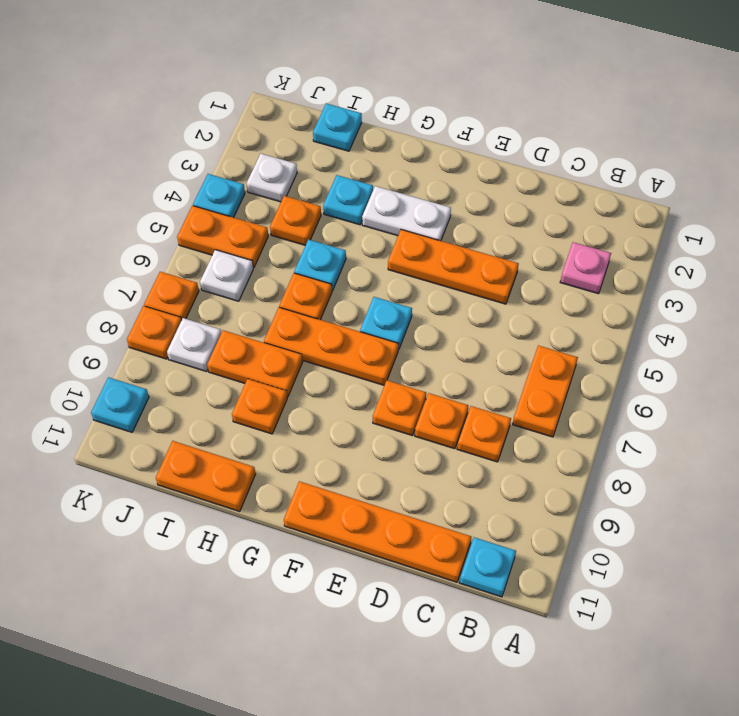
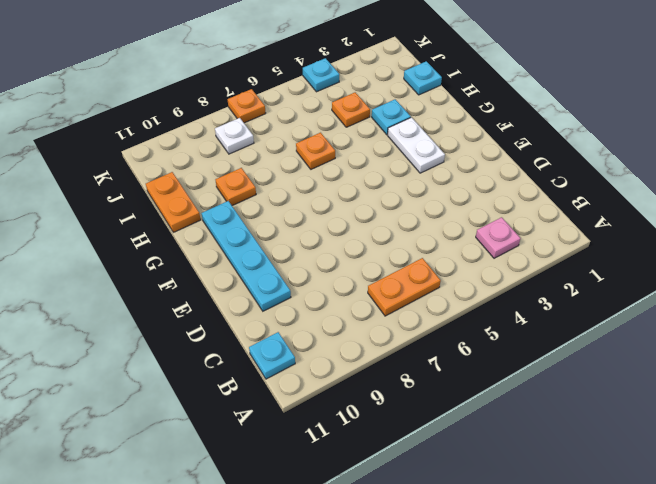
cyan 1x4 plate [202,201,291,311] -> none
none -> orange 1x1 plate [457,406,511,462]
none -> orange 1x4 plate [284,481,471,582]
none -> orange 1x3 plate [388,230,519,304]

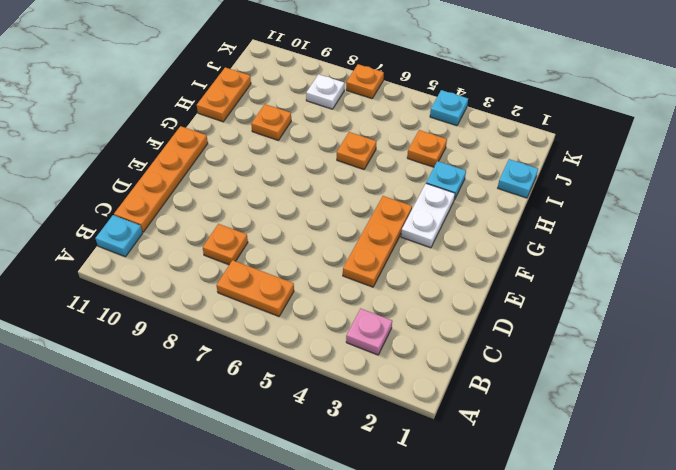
none -> orange 1x1 plate [415,393,469,449]
none -> orange 1x1 plate [373,380,426,436]
none -> cyan 1x1 plate [360,297,412,350]

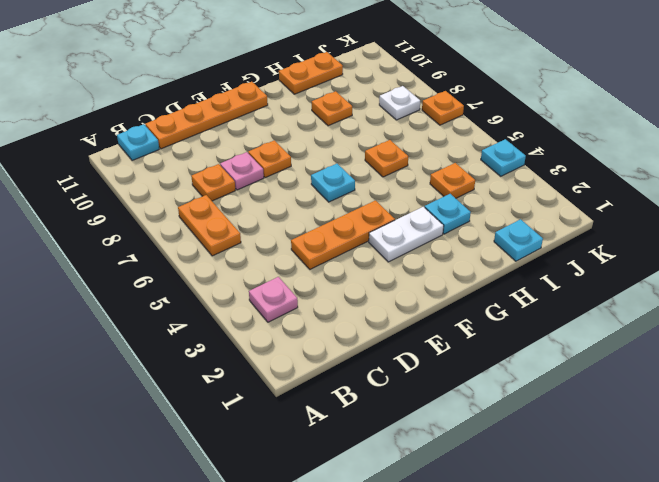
pink 1x1 plate [220,152,264,190] -> orange 1x1 plate [415,393,469,449]
none -> orange 1x3 plate [264,307,398,385]
none -> cyan 1x1 plate [294,240,346,291]
none -> orange 1x2 plate [207,330,303,397]

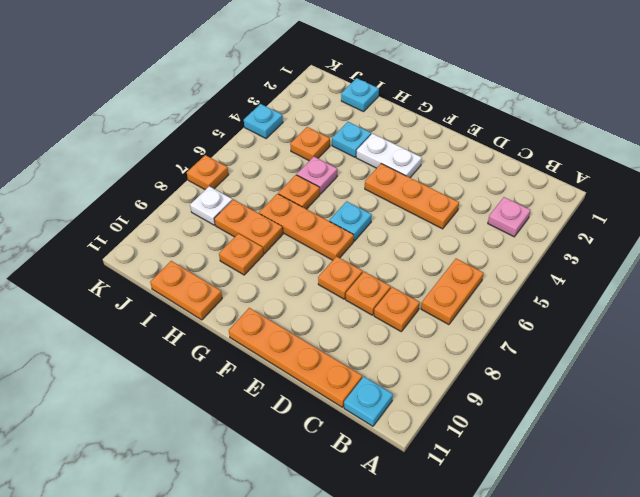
pink 1x1 plate [297,157,337,194] -> cyan 1x1 plate [294,240,346,291]
none -> white 1x1 plate [246,154,297,202]
none -> orange 1x2 plate [177,206,268,268]
none -> white 1x1 plate [200,250,253,301]

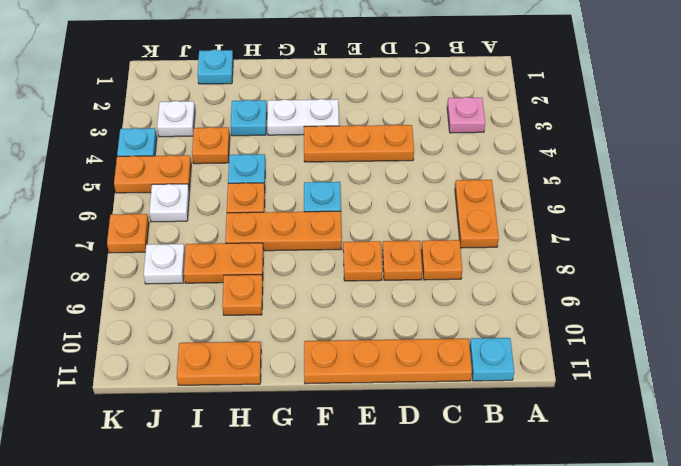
none -> orange 1x1 plate [127,306,182,359]
none -> cyan 1x1 plate [91,377,149,432]

